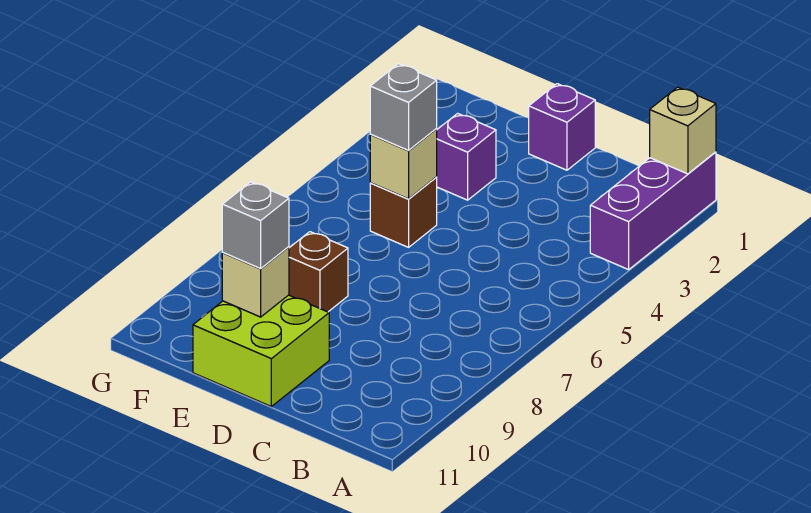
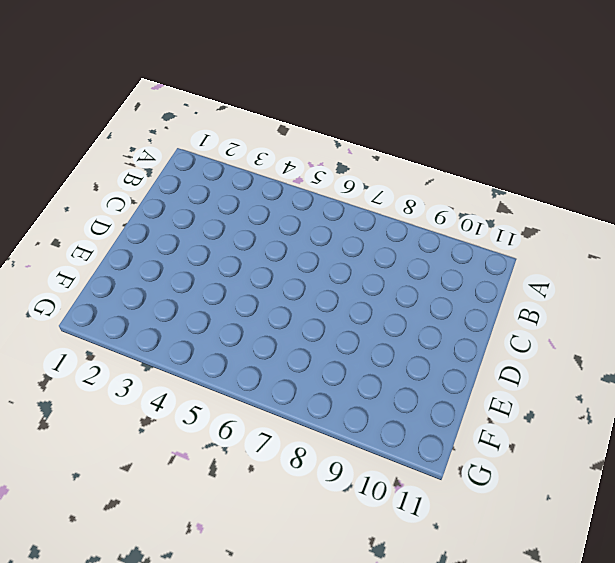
none -> purple 1x3 brick [590,152,716,270]
none -> purple 1x1 brick [529,84,595,170]

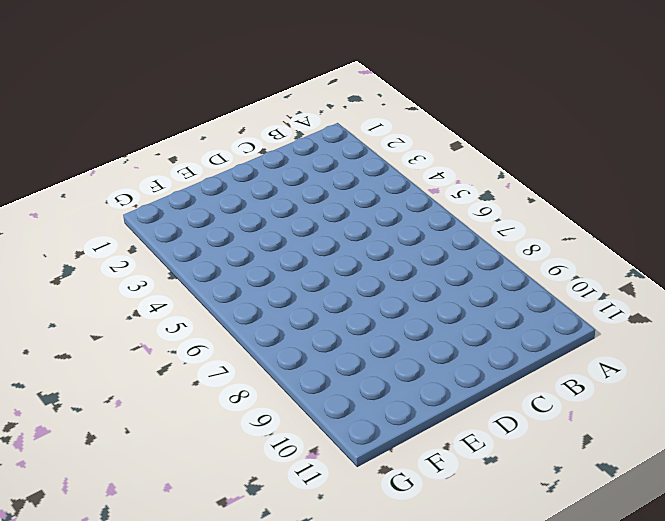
none -> purple 1x3 brick [590,152,716,270]
none -> purple 1x1 brick [529,84,595,170]

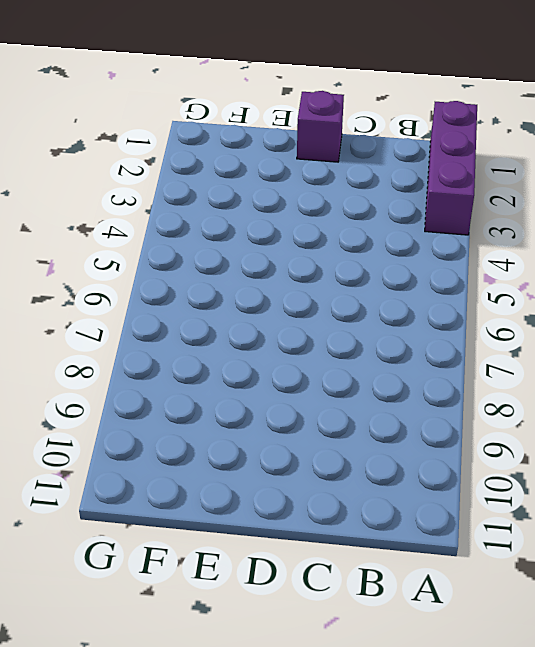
none -> lime 2x2 brick [193,295,329,406]
none -> purple 1x1 brick [437,113,496,200]

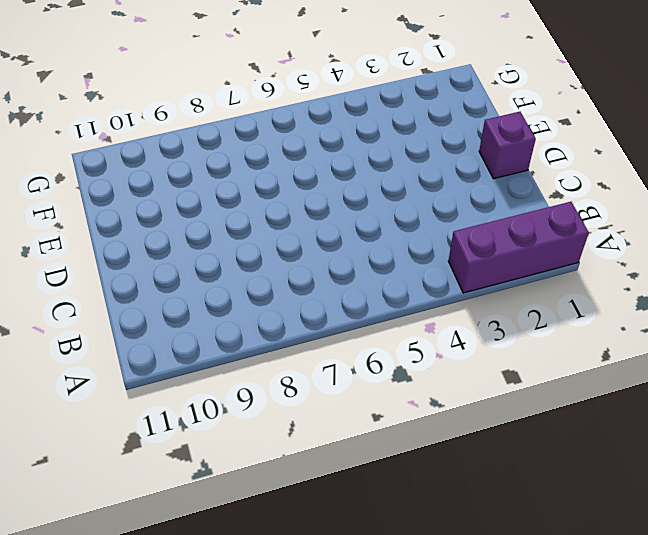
none -> lime 2x2 brick [193,295,329,406]
none -> purple 1x1 brick [437,113,496,200]

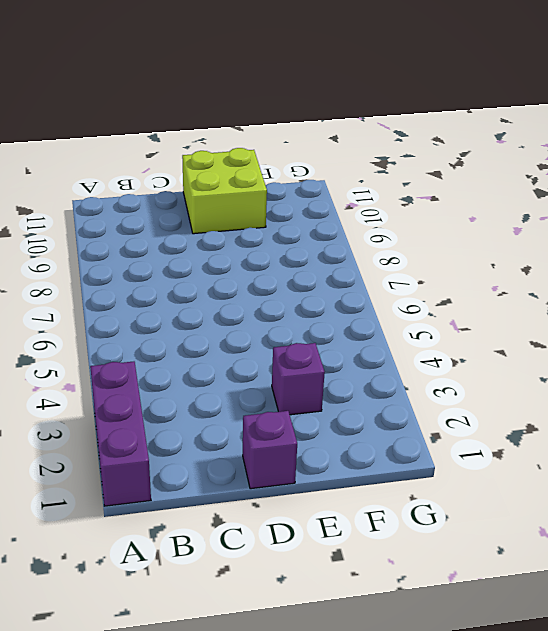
none -> brown 1x1 brick [370,177,437,247]
none -> brown 1x1 brick [289,232,348,312]

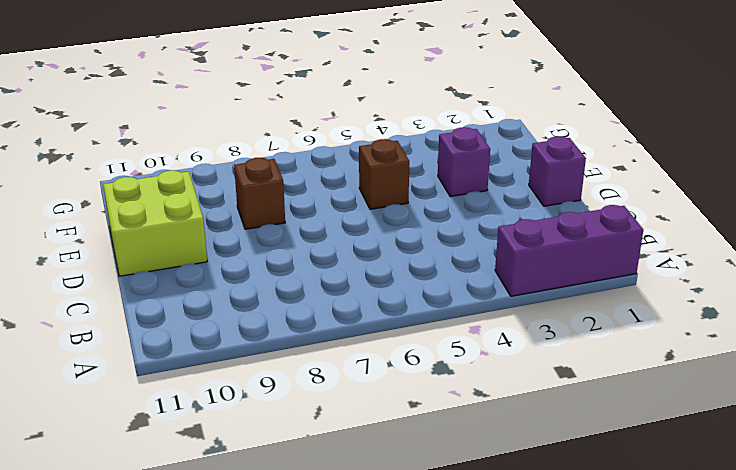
none -> tan 1x1 brick [650,87,716,174]
none -> tan 1x1 brick [370,129,437,199]

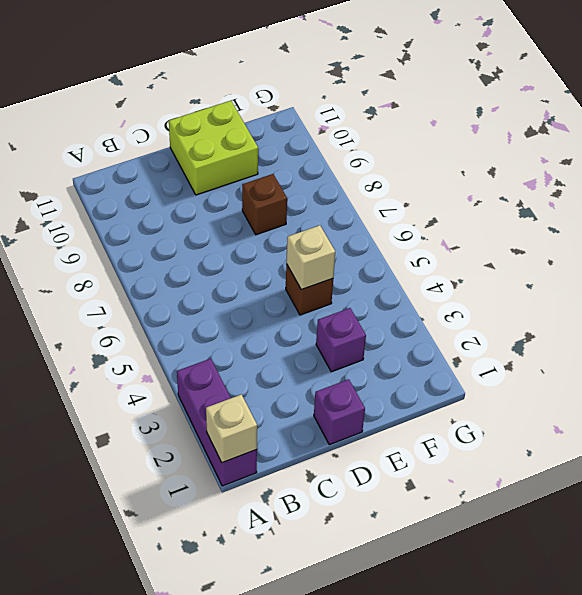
none -> tan 1x1 brick [222,247,289,317]
none -> grey 1x1 brick [370,64,437,150]

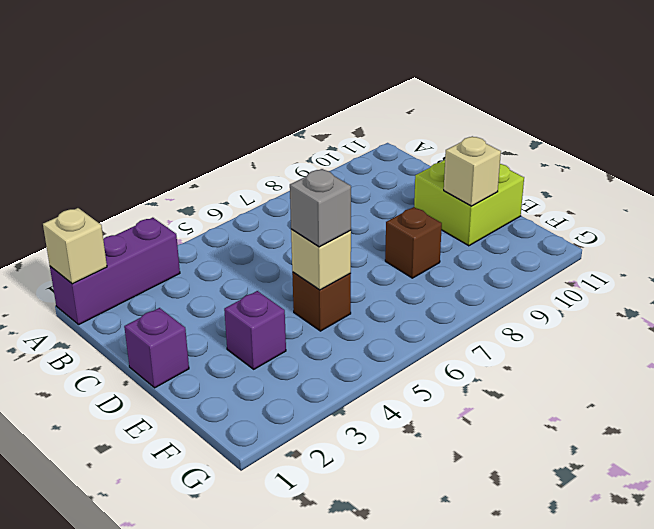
none -> grey 1x1 brick [222,182,289,268]

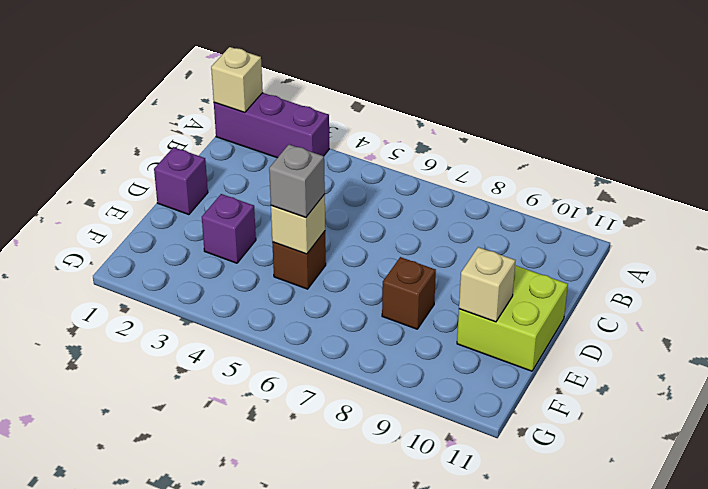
none -> grey 1x1 brick [222,182,289,268]

